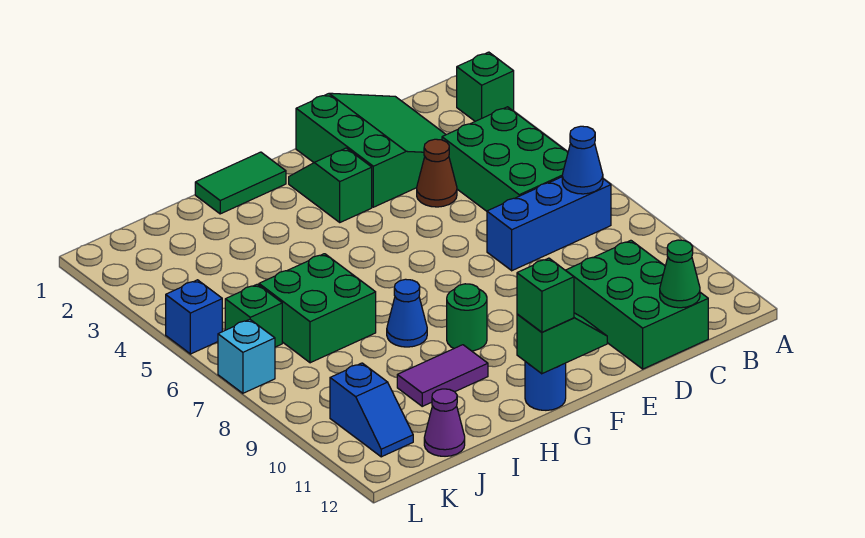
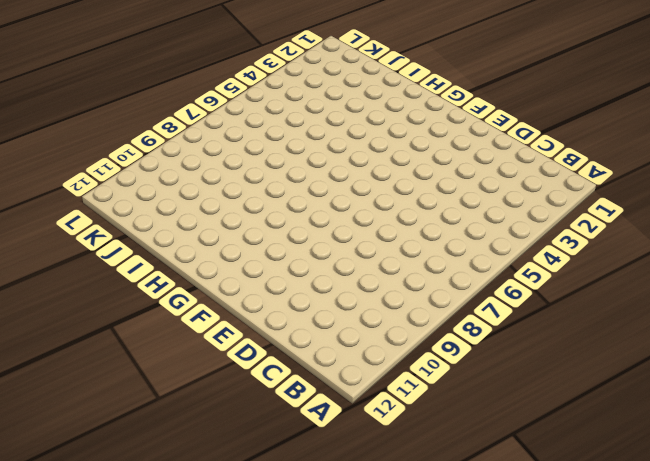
none -> green 1x1 brick [457,52,514,121]
none -> green 2x3 brick [442,107,568,211]
none -> blue 1x3 brick [487,177,611,271]

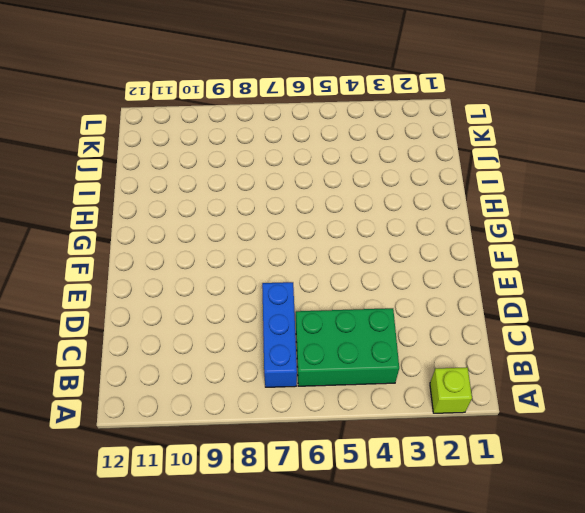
lime 1x1 brick [430,367,472,413] -> green 1x1 brick [457,52,514,121]
none -> green 3x3 slope [296,93,446,207]
none -> green 2x3 brick [566,240,708,369]
none -> brown 1x1 cone [417,139,457,207]

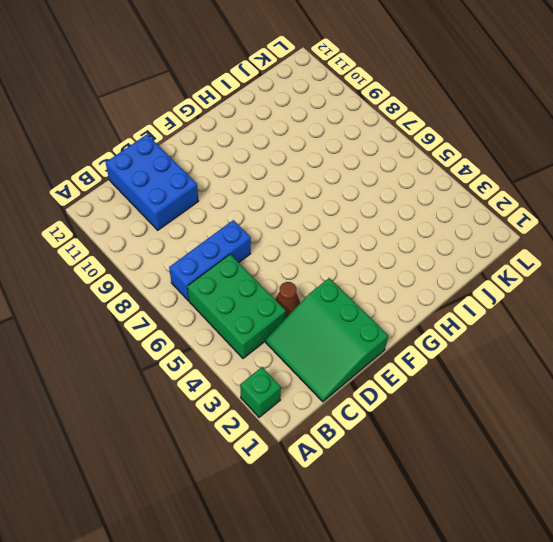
blue 2x3 brick [106,135,198,230] -> green 2x3 brick [566,240,708,369]
none -> green 1x2 slope [289,148,372,222]
none -> green 1x2 tile [195,152,286,214]
none -> green 1x1 round brick [447,284,487,351]

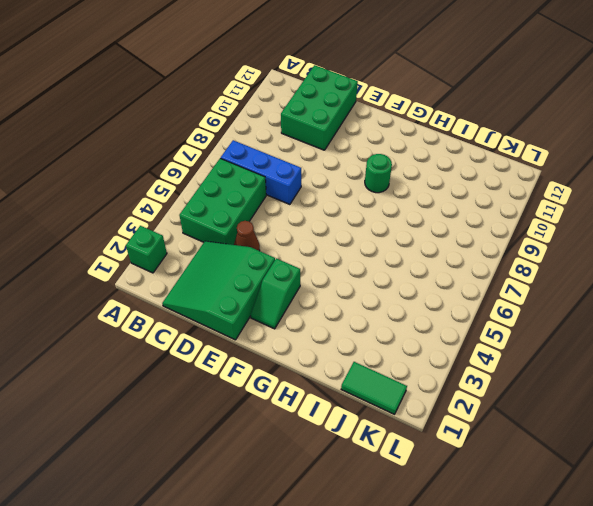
green 1x2 tile [341,362,407,414] -> green 1x2 tile moved to [195,152,286,214]
none -> blue 1x1 round brick [525,362,566,410]
none -> blue 1x1 cone [387,279,427,347]
none -> purple 1x2 tile [397,345,488,406]

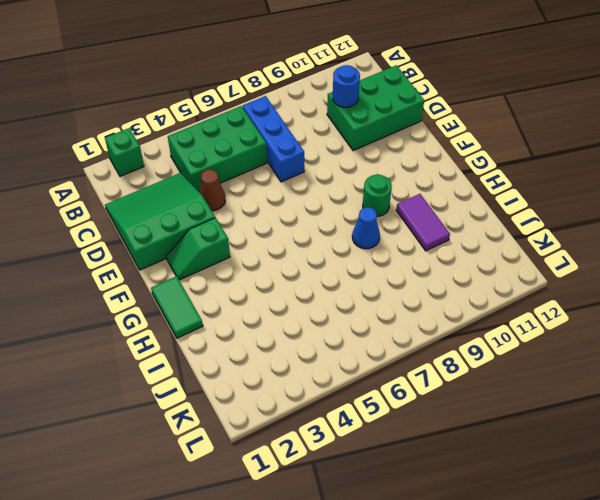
blue 1x1 round brick [333,65,360,107] -> blue 1x1 round brick moved to [525,362,566,410]
none -> green 2x2 brick [259,254,376,363]
none -> purple 1x1 cone [424,389,465,456]
none -> green 1x1 brick [225,284,282,347]

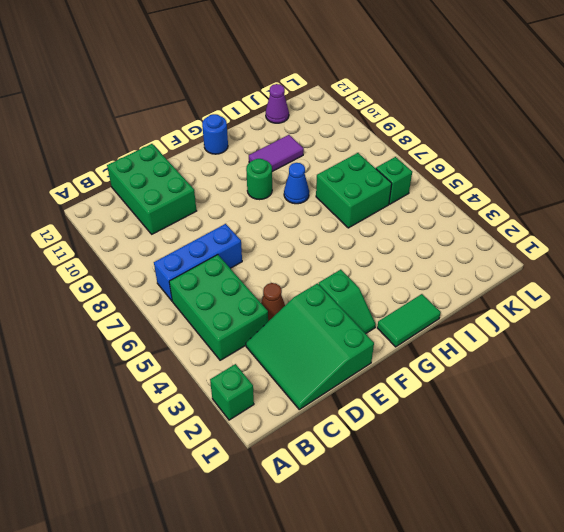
none -> blue 1x2 slope [330,363,413,457]
none -> blue 1x1 brick [166,280,222,354]
none -> cyan 1x1 brick [218,319,275,393]

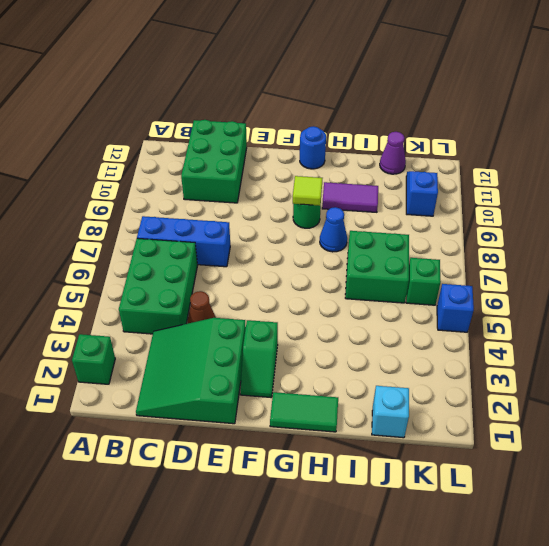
lime 1x1 tile [293,176,322,206] -> none
cyan 1x1 brick [372,386,409,438] -> cyan 1x1 brick moved to [218,319,275,393]
none -> blue 1x1 cone [562,126,603,194]
none -> green 1x1 cone [660,240,700,308]
none -> green 1x2 slope [517,313,607,374]

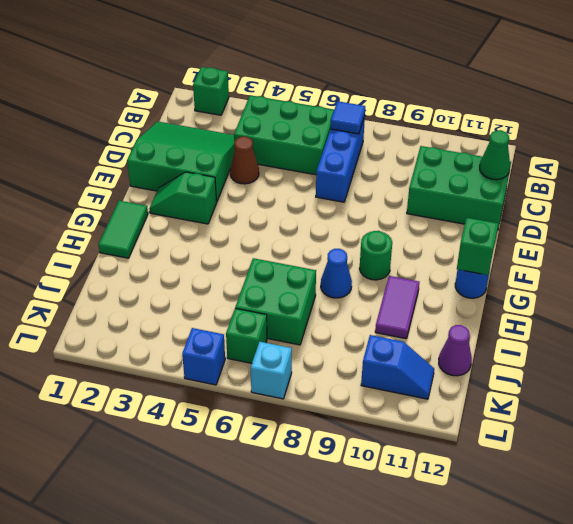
blue 1x1 tile [330,101,365,134] -> blue 1x1 cone [562,126,603,194]
none -> green 1x1 brick [517,258,574,332]

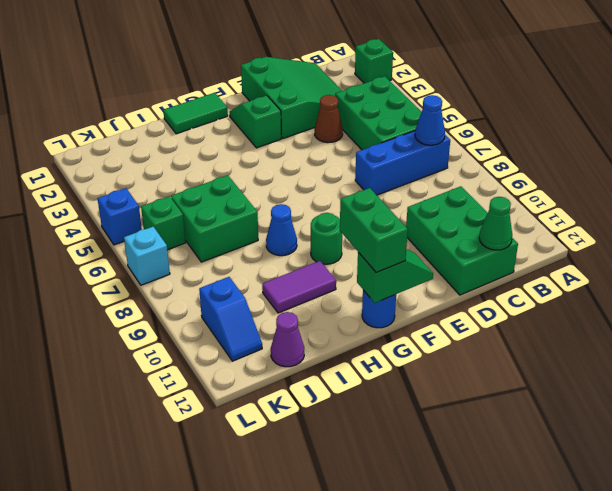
green 1x2 brick [340,188,408,273] -> green 1x1 brick [517,258,574,332]

